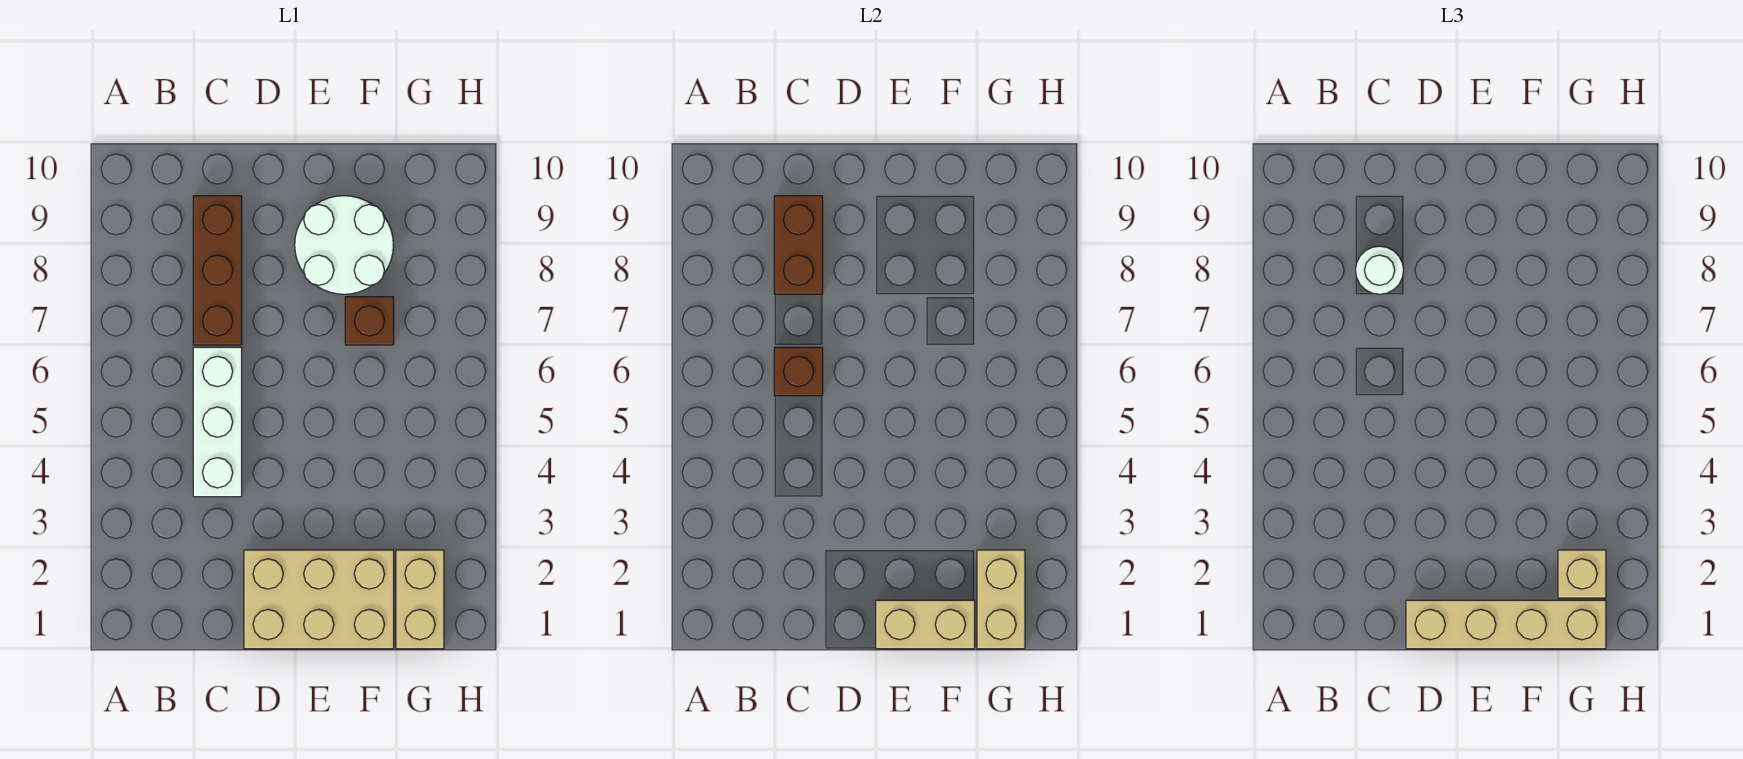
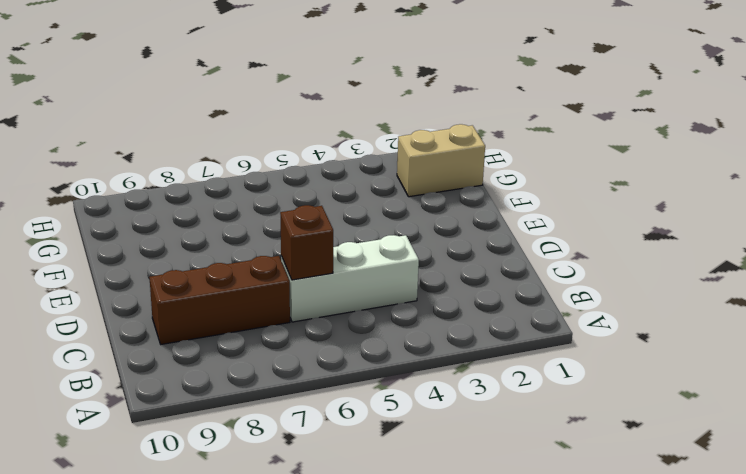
none -> tan 2x3 brick [244,550,394,649]
none -> white 2x2 round brick [295,196,393,294]
none -> brown 1x1 brick [345,297,394,345]

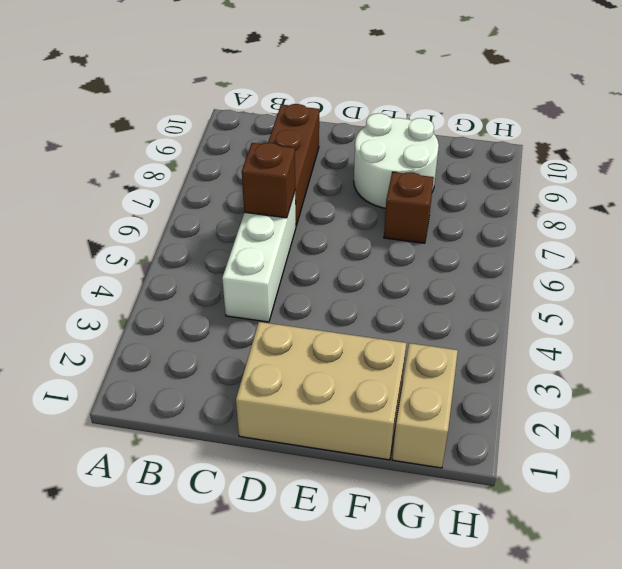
none -> brown 1x2 brick [774,196,823,294]
none -> tan 1x2 brick [876,600,975,649]
none -> tan 1x2 brick [977,550,1025,649]

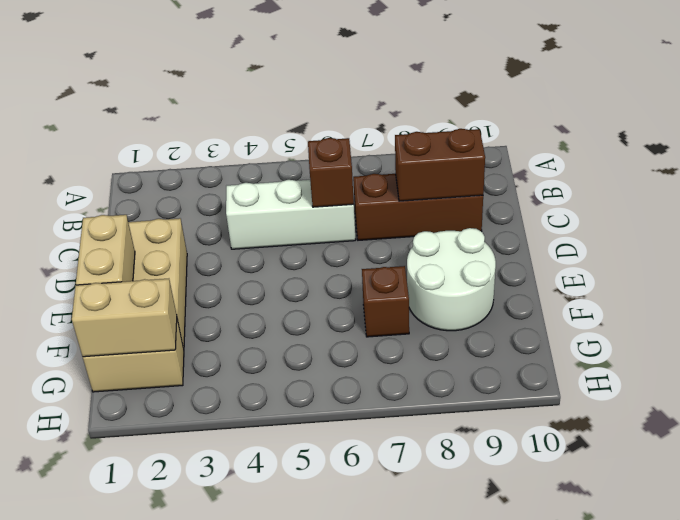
none -> white 1x1 round brick [1356,246,1404,294]
none -> tan 1x4 brick [1406,600,1606,649]
none -> tan 1x1 brick [1558,550,1606,598]

